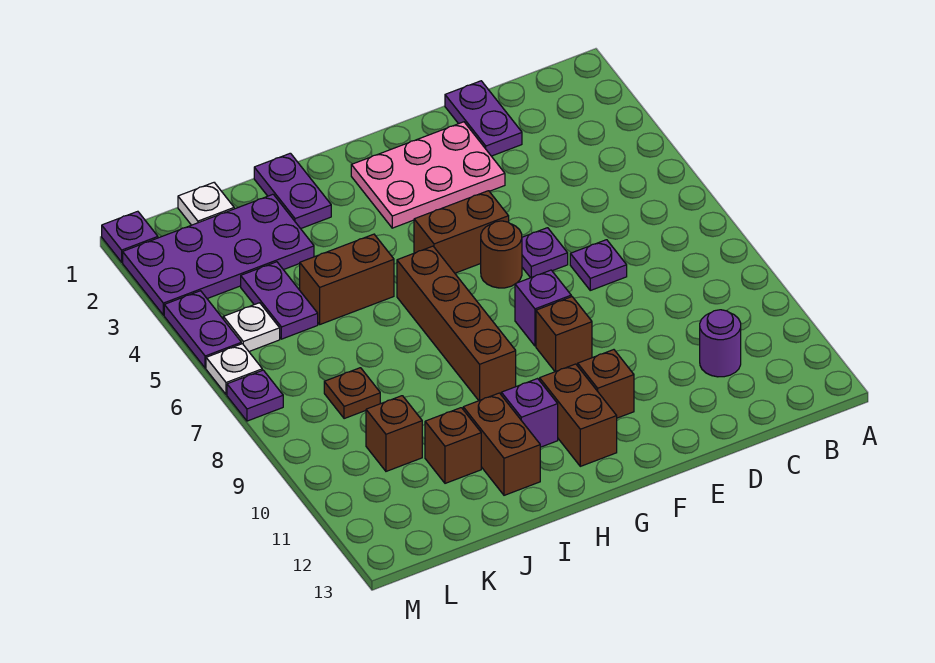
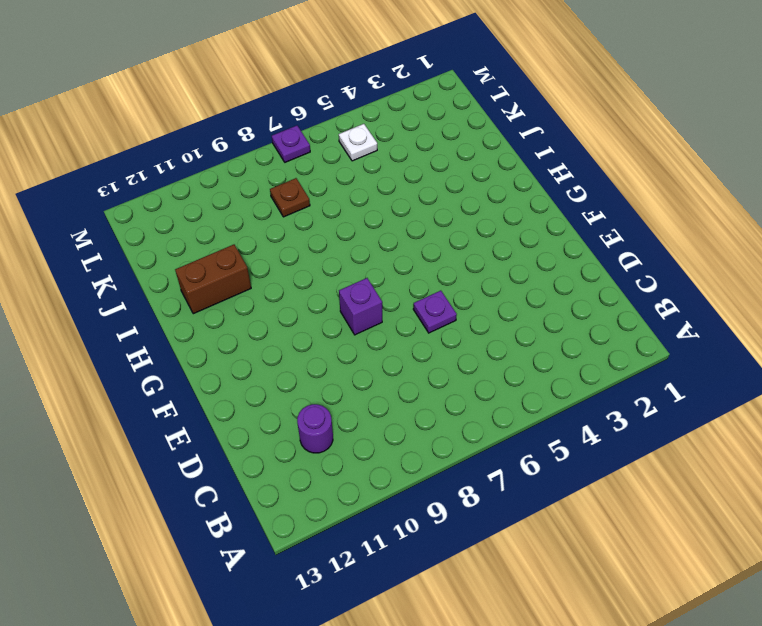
none -> purple 1x2 plate [445,81,522,156]
none -> purple 1x1 plate [570,240,627,290]
none -> pink 2x3 plate [351,122,505,228]

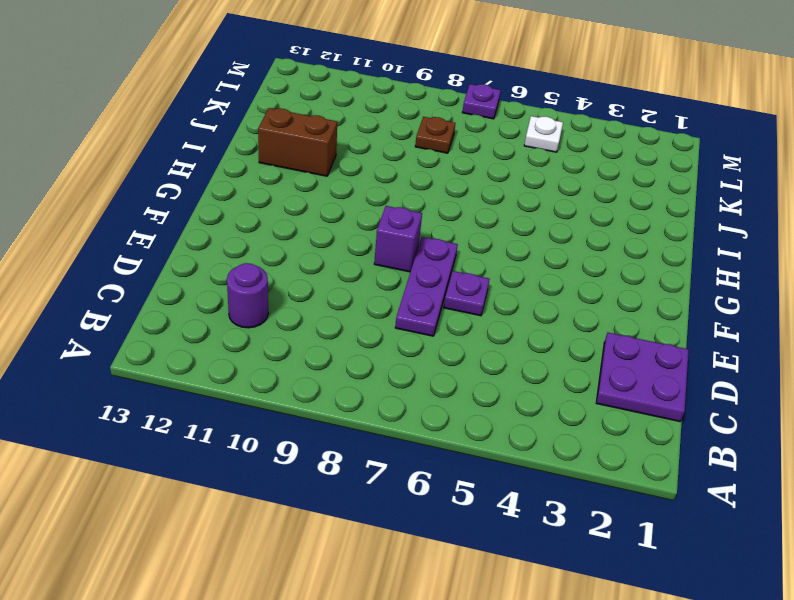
purple 2x2 plate [596,333,689,422] -> purple 1x2 plate [445,81,522,156]
purple 1x3 plate [395,237,458,336] -> purple 1x1 plate [570,240,627,290]
none -> pink 2x3 plate [351,122,505,228]
none -> brown 1x2 brick [414,191,509,273]
none -> brown 1x1 round brick [481,221,522,288]

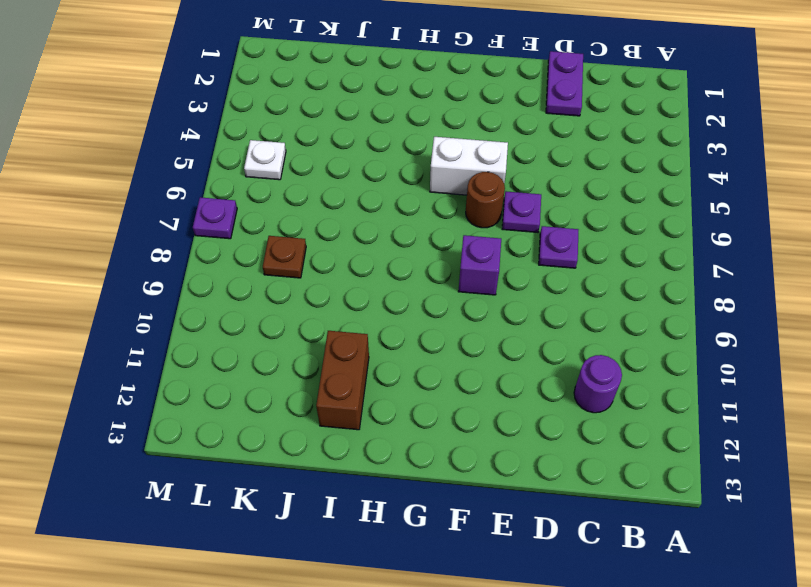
white 1x2 brick [430,137,508,195] -> brown 1x2 brick [414,191,509,273]
none -> pink 2x3 plate [351,122,505,228]
none -> brown 1x1 brick [536,297,592,372]
none -> brown 1x1 brick [578,350,634,418]

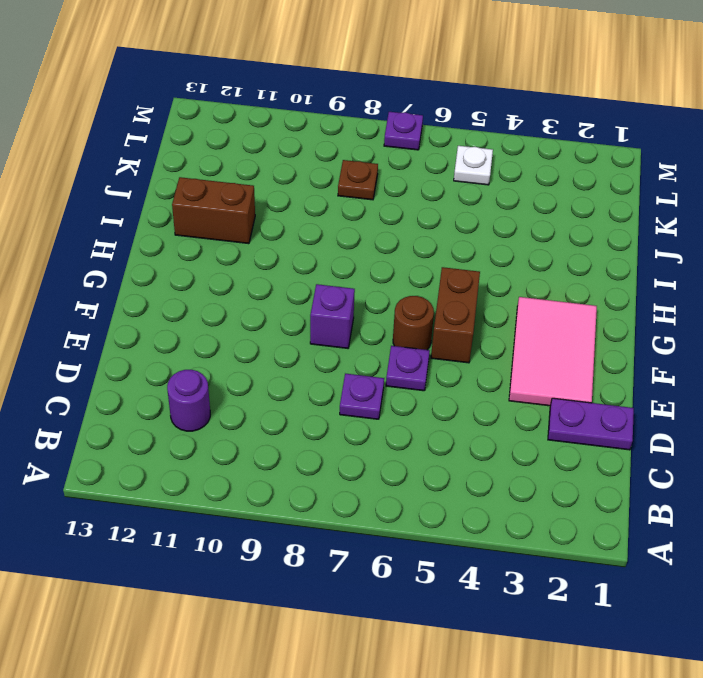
pink 2x3 tile [509,297,597,406] -> pink 2x3 plate [351,122,505,228]
none -> brown 1x1 brick [536,297,592,372]
none -> brown 1x1 brick [578,350,634,418]
none -> brown 1x2 brick [540,364,617,466]

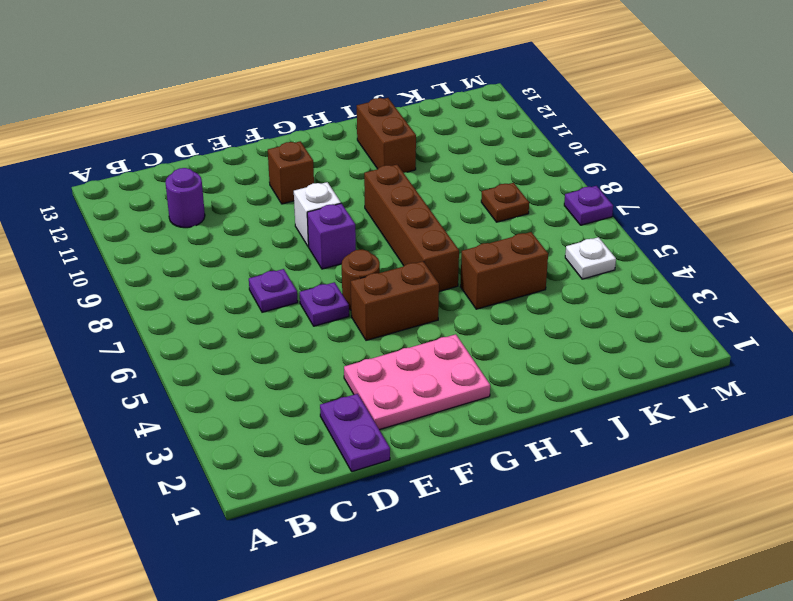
white 1x1 brick [294,182,341,247] -> brown 1x1 brick [536,297,592,372]
none -> brown 1x2 brick [540,364,617,466]
none -> purple 1x1 brick [501,379,558,447]
none -> purple 1x2 plate [254,153,331,229]

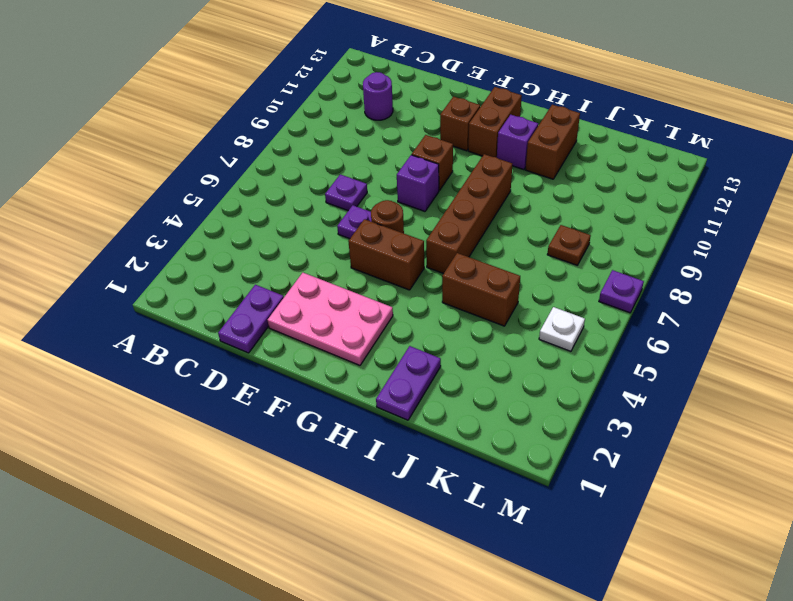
none -> purple 2x4 plate [123,194,314,315]
none -> brown 1x1 brick [425,408,481,483]
none -> white 1x1 plate [178,183,234,225]

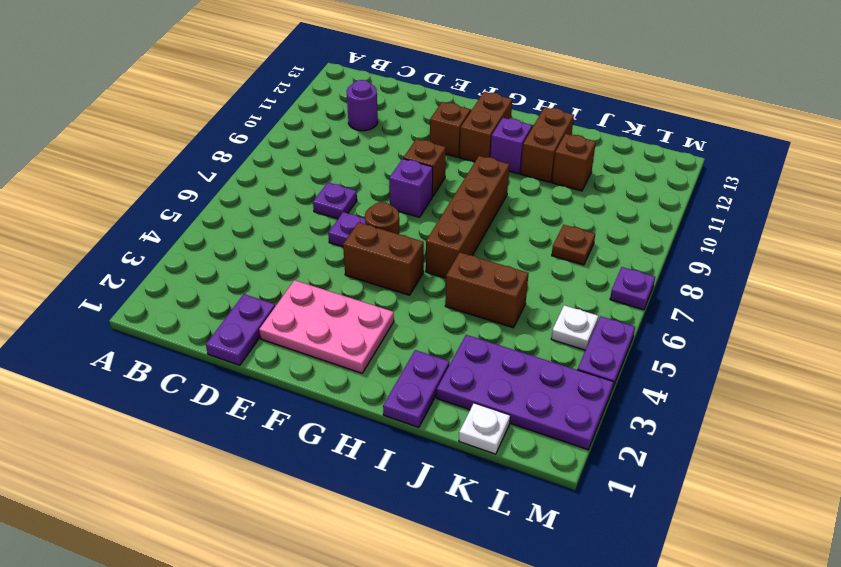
none -> purple 1x2 plate [241,262,318,339]
none -> brown 1x1 brick [366,396,422,471]
none -> purple 1x1 plate [102,211,158,262]

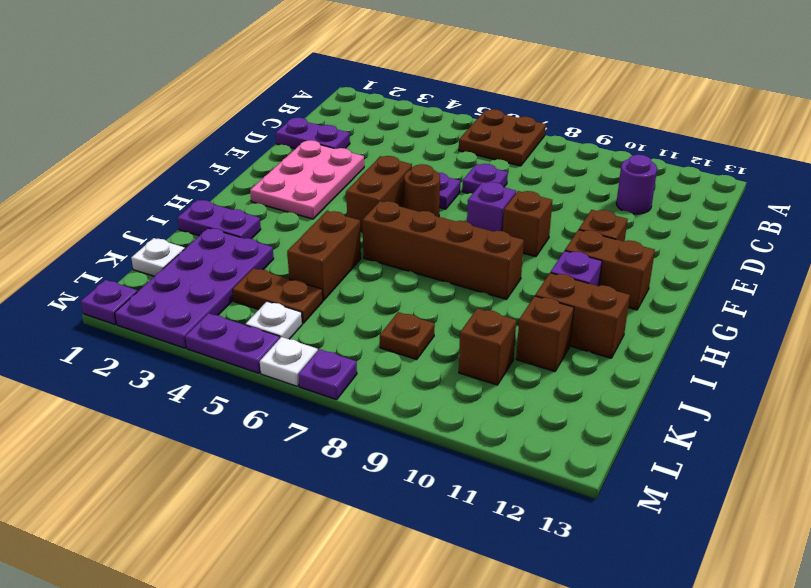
brown 2x2 plate [459,109,546,166] -> none
brown 1x2 plate [233,268,323,323] -> purple 1x2 plate [241,262,318,339]

